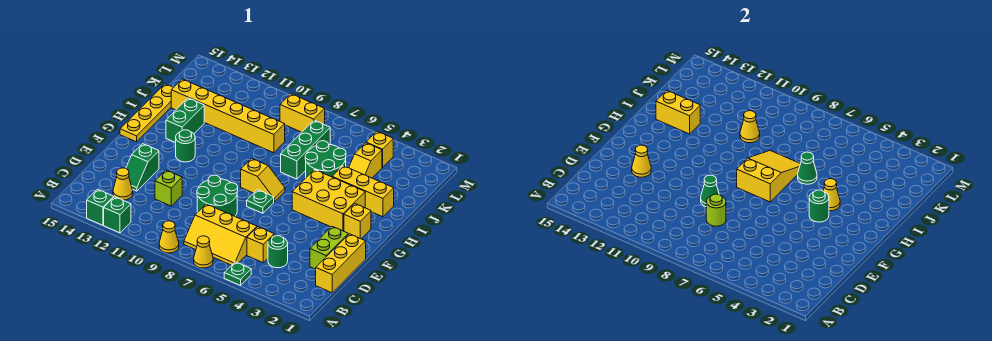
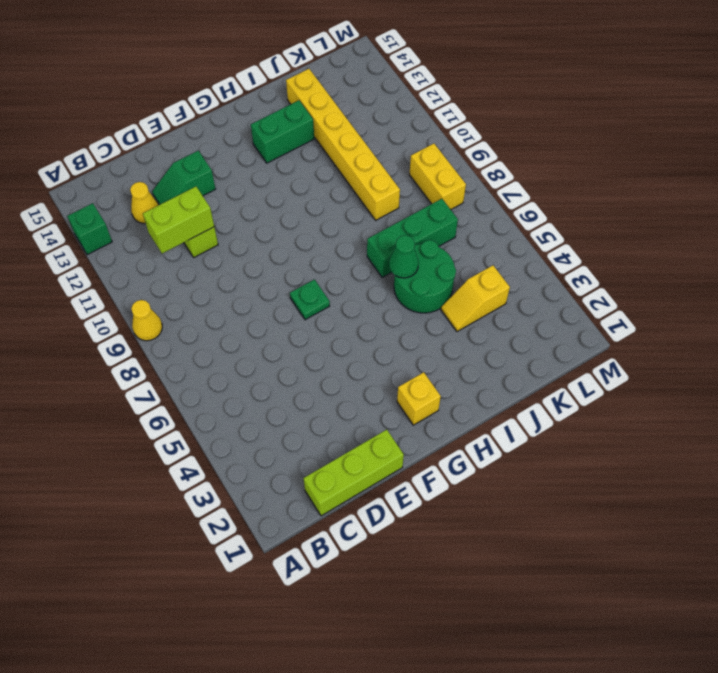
lime 1x3 brick [303,429,404,516] -> yellow 1x3 brick [316,234,366,293]
lime 1x2 brick [143,187,214,254] -> lime 1x2 brick moved to [310,226,348,269]
none -> green 1x1 plate [224,262,251,285]
none -> yellow 1x1 cone [194,236,213,268]
none -> green 1x1 brick [104,197,131,233]
none -> yellow 2x3 slope [184,204,257,265]

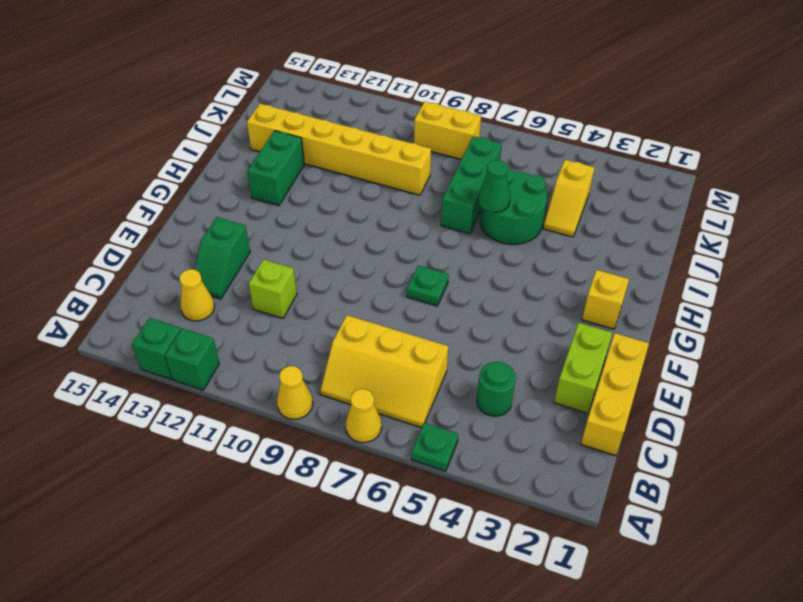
none -> yellow 1x1 brick [247,227,274,262]
none -> green 2x2 round brick [197,175,238,216]
none -> yellow 2x3 brick [292,170,365,231]
none -> yellow 1x2 slope [241,158,285,202]

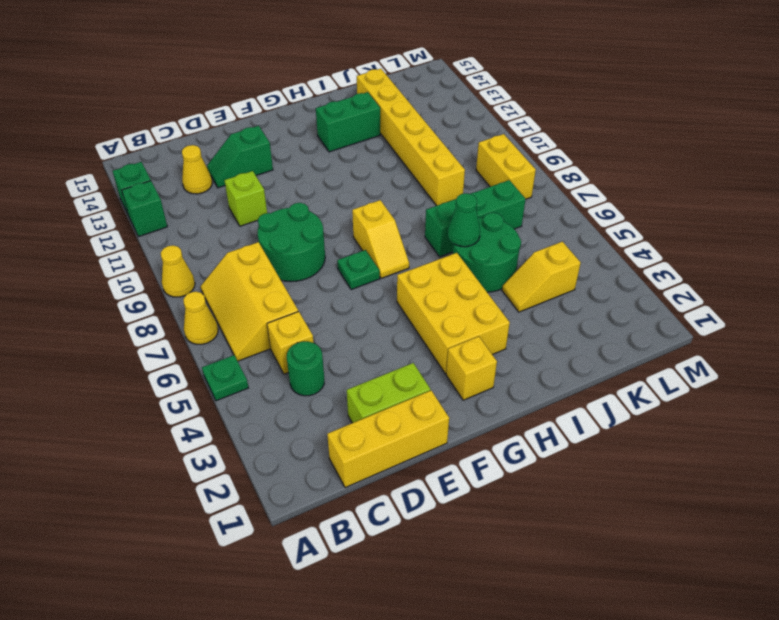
none -> green 1x1 round brick [176,130,195,162]
none -> yellow 1x4 plate [120,84,173,142]
none -> yellow 1x3 brick [332,166,394,217]
none -> yellow 1x1 brick [366,132,393,167]

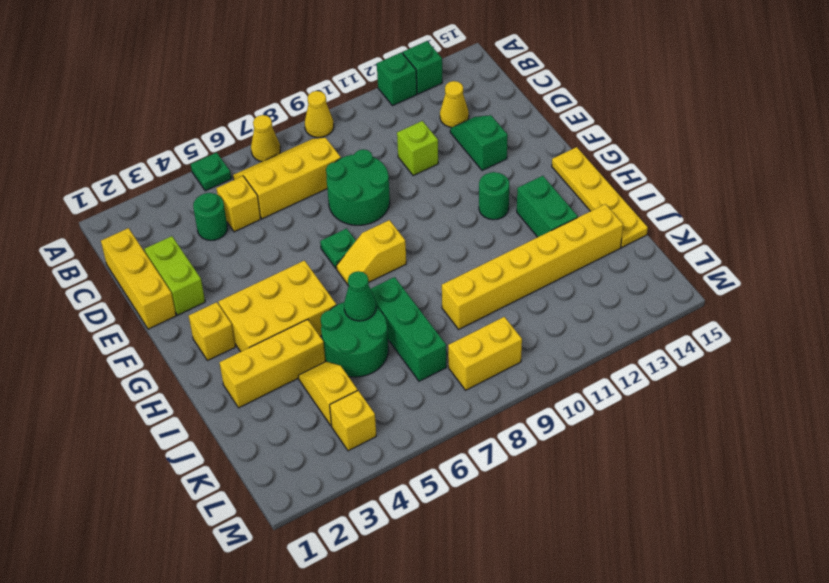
none -> lime 1x1 round brick [706,194,726,226]
none -> green 1x1 cone [701,175,719,207]
none -> yellow 1x1 cone [632,145,651,177]
none -> green 1x1 round brick [809,190,829,222]

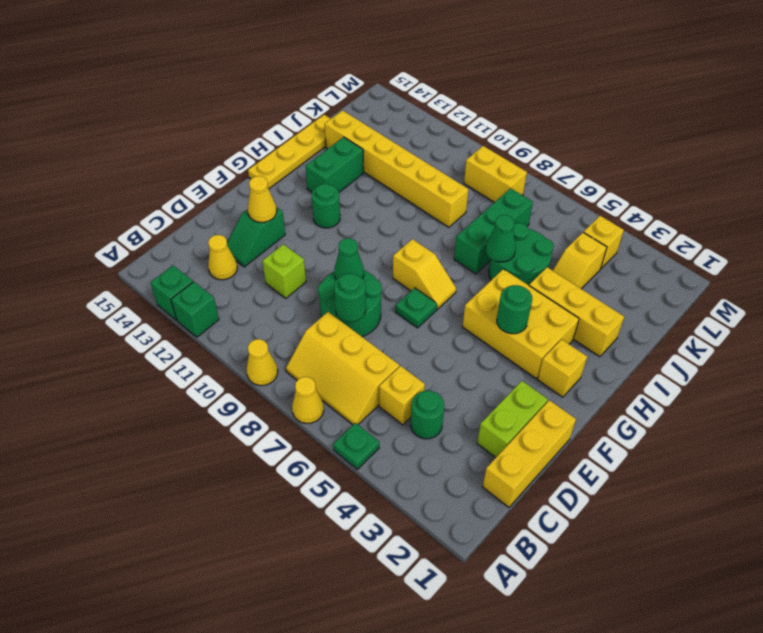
green 1x1 round brick [334,274,366,322] -> lime 1x1 round brick [706,194,726,226]
none -> yellow 2x3 slope [737,151,800,202]
none -> yellow 1x1 cone [824,179,840,211]
none -> yellow 1x2 brick [656,91,700,134]
none -> yellow 1x1 cone [740,111,760,143]

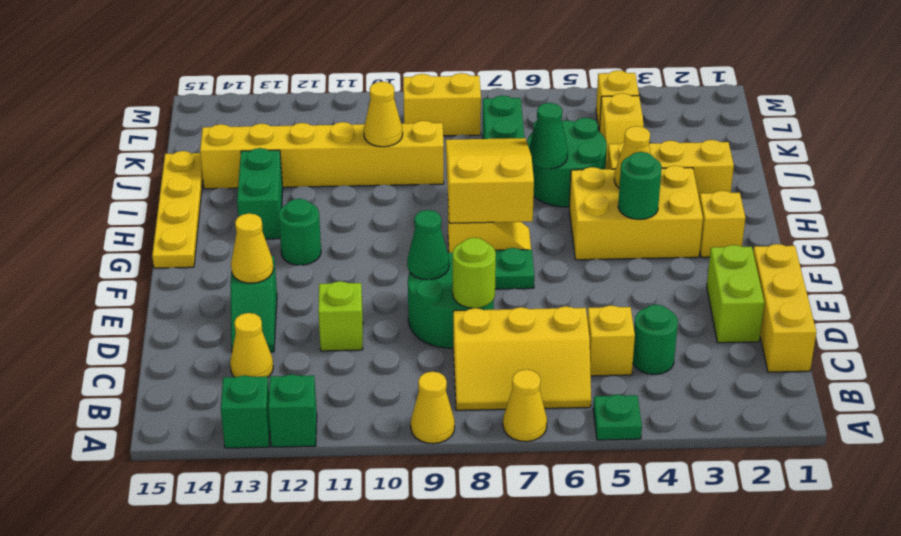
none -> yellow 1x2 brick [656,91,700,134]

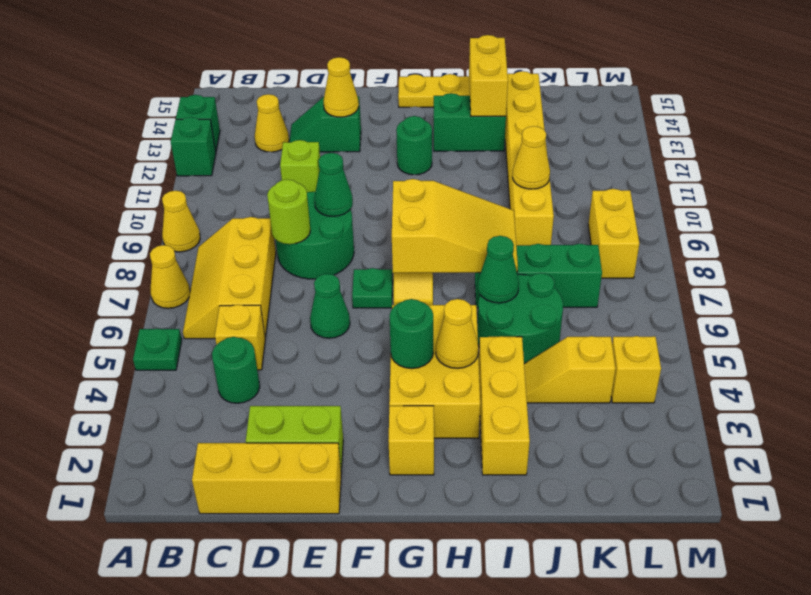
green 1x1 cone [310,274,350,338] -> none

